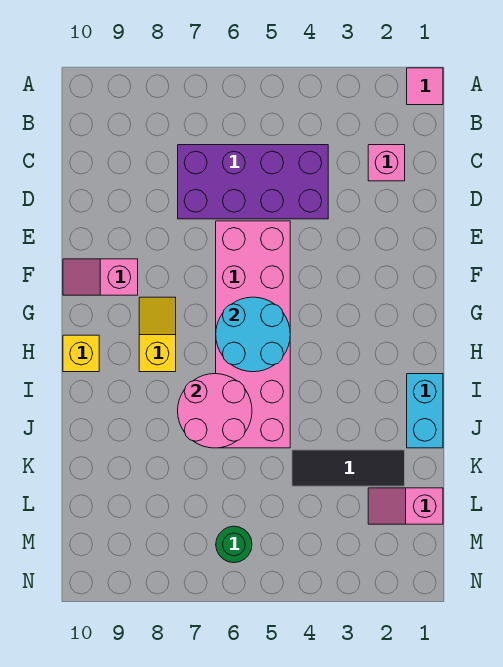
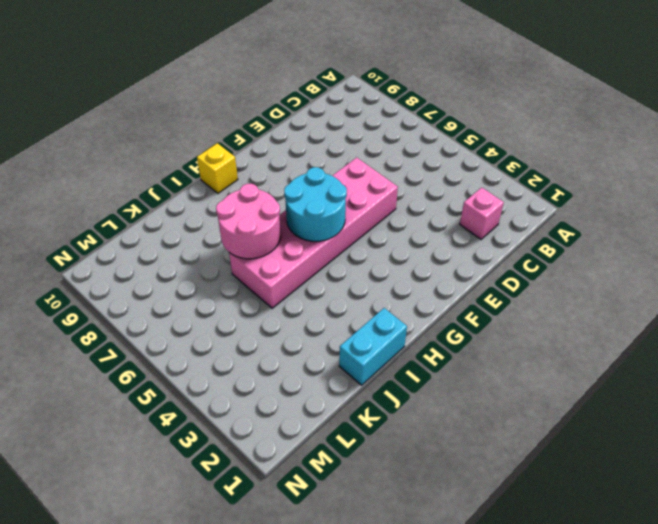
none -> pink 1x1 tile [407,68,443,105]
none -> purple 2x4 brick [178,145,328,219]
none -> pink 1x2 slope [63,259,138,295]

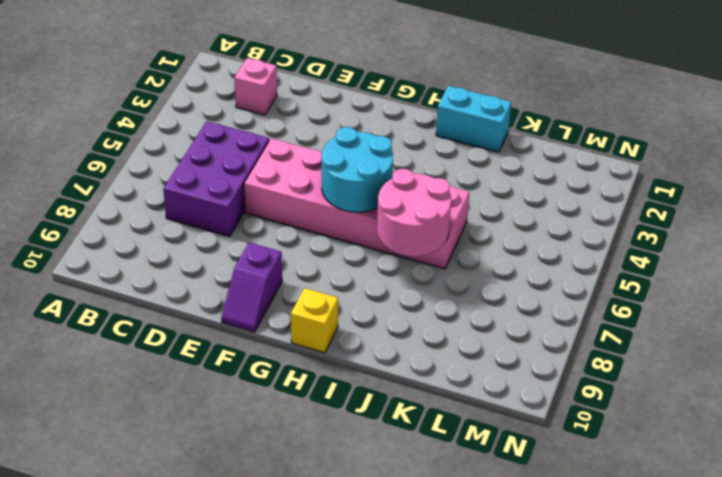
purple 2x3 brick [163,121,269,236] -> purple 2x4 brick [178,145,328,219]
purple 1x2 slope [221,243,282,332] -> pink 1x2 slope [63,259,138,295]
none -> pink 1x1 tile [407,68,443,105]
none -> yellow 1x2 slope [139,297,176,372]
none -> black 1x3 tile [292,450,405,486]

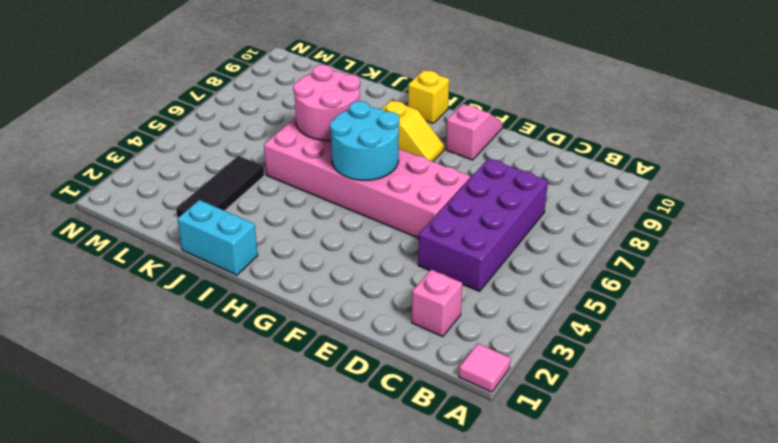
none -> pink 1x2 slope [368,488,443,524]
none -> green 1x1 round brick [216,526,252,563]

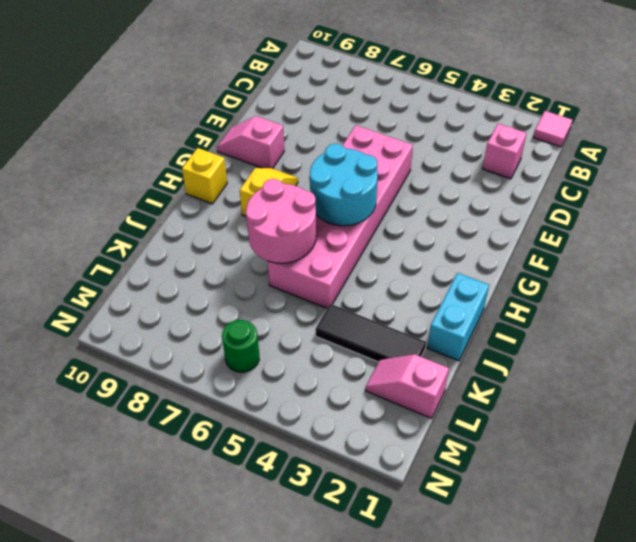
none -> purple 2x4 brick [178,145,328,219]

